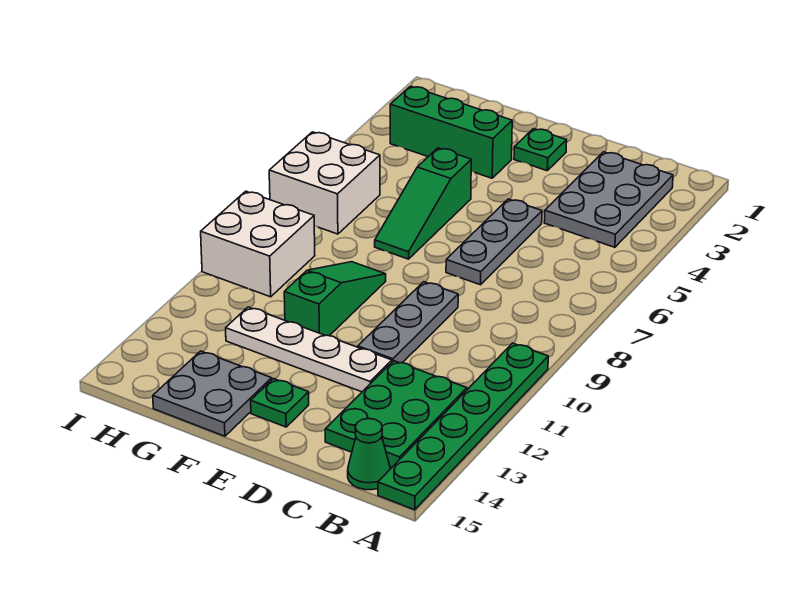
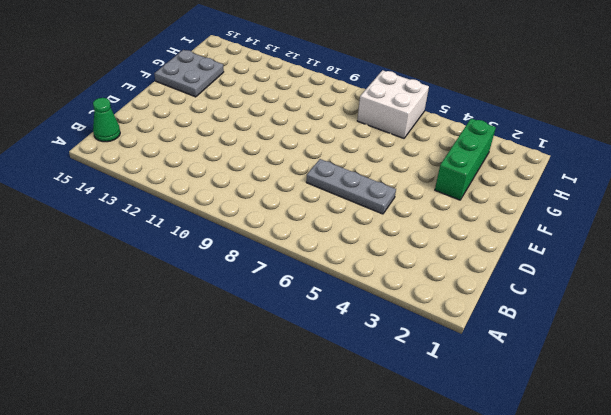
none -> green 1x6 plate [378,343,548,510]
none -> grey 2x3 plate [544,152,673,247]
none -> green 2x3 plate [325,361,467,468]

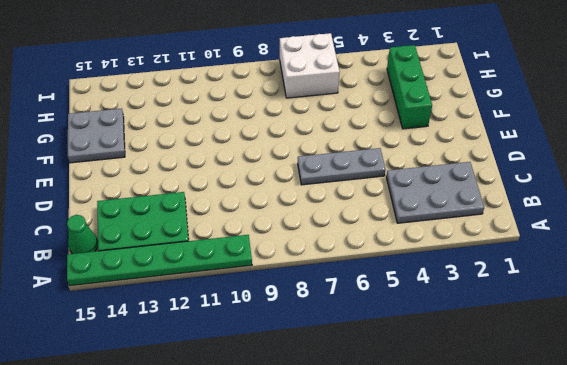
none -> grey 1x3 plate [358,282,458,363]
none -> white 1x4 plate [226,307,392,392]
none -> green 1x1 plate [514,129,567,171]

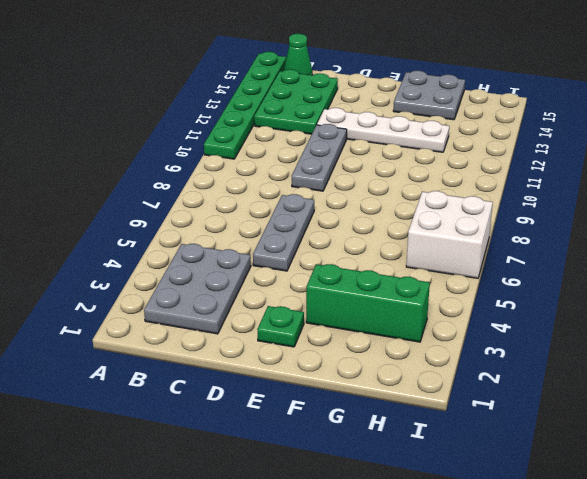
none -> green 1x1 plate [251,379,309,427]
none -> green 1x3 slope [375,148,471,259]
none -> green 1x3 slope [284,262,386,336]

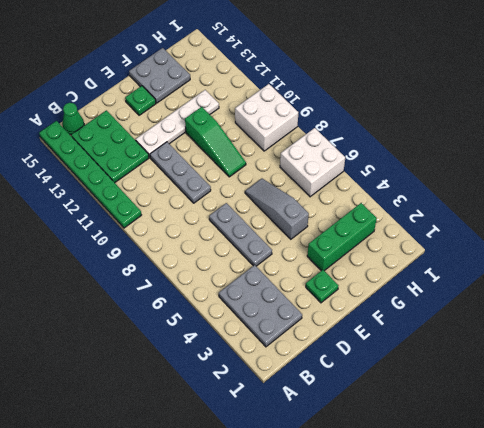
grey 1x3 slope [245,179,309,239] -> green 1x3 slope [375,148,471,259]

